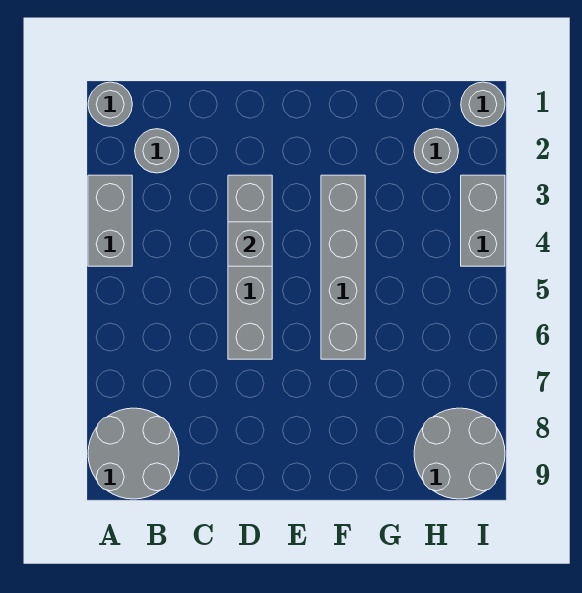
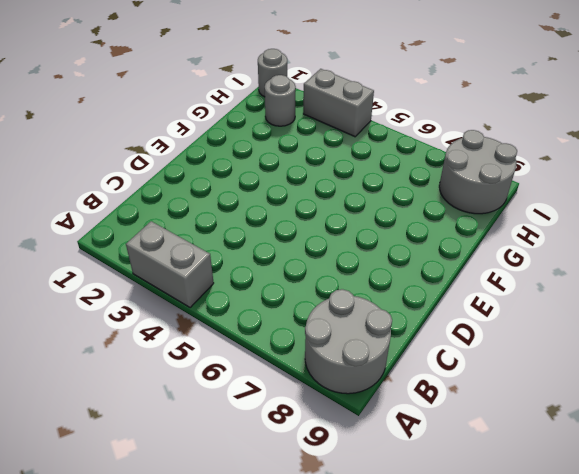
none -> grey 1x1 round brick [88,82,132,126]
none -> grey 1x1 round brick [135,129,179,173]

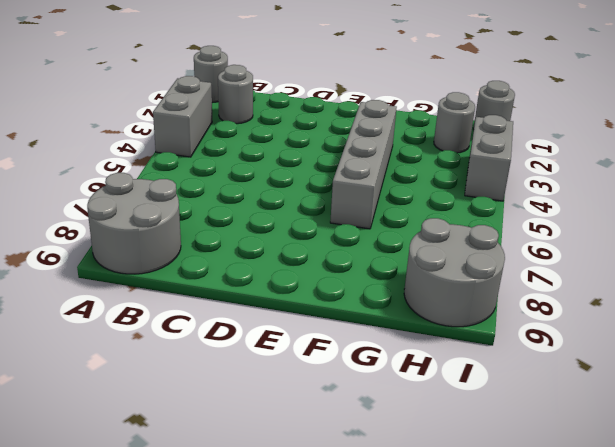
none -> grey 1x4 brick [228,175,272,359]
none -> grey 1x1 brick [228,222,272,266]

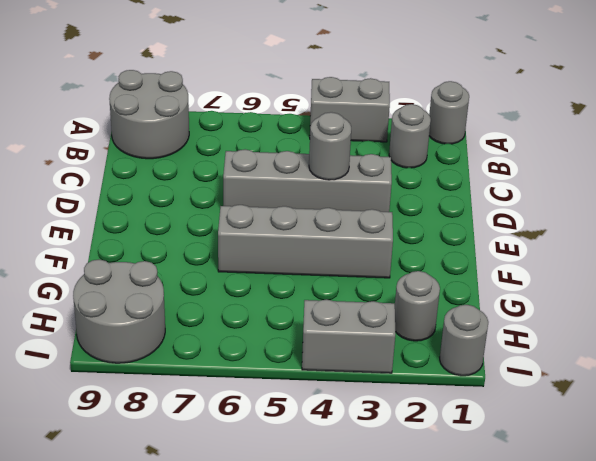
grey 1x1 round brick [309,112,351,180] -> grey 1x1 brick [228,222,272,266]

